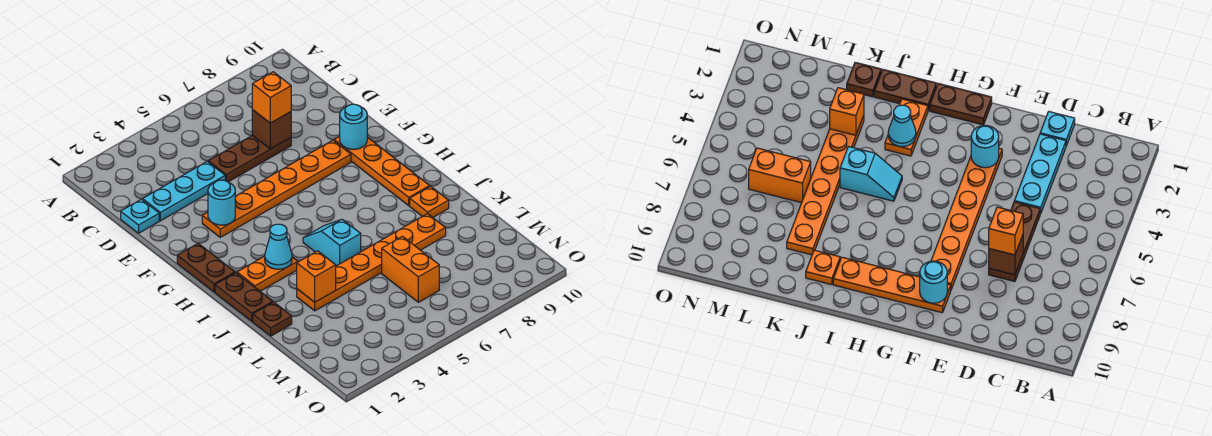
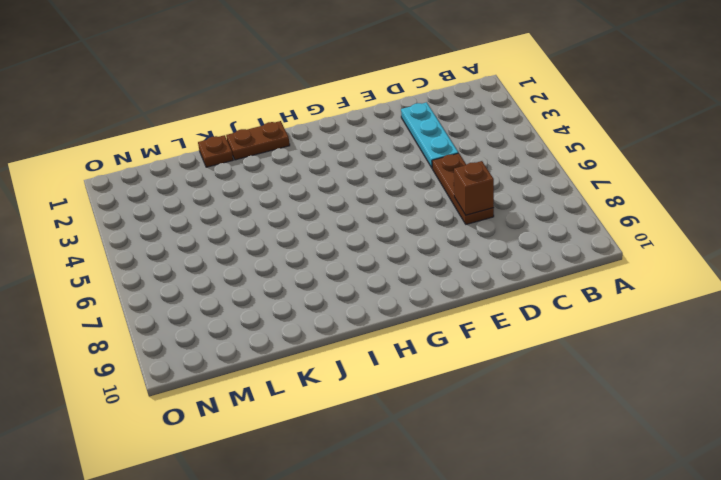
none -> cyan 1x1 plate [121,199,159,233]
none -> orange 1x6 plate [202,140,351,237]
none -> orange 1x4 plate [334,136,430,206]

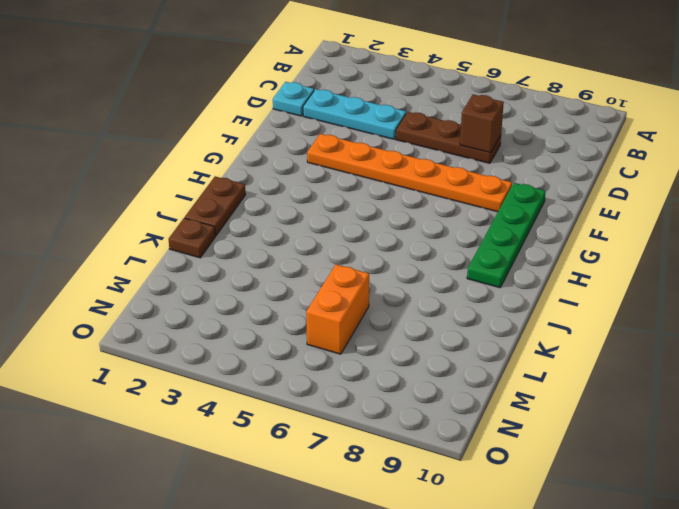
green 1x4 plate [467,183,546,288] -> orange 1x4 plate [334,136,430,206]
none -> brown 1x2 plate [177,244,235,292]
none -> orange 1x2 plate [237,256,298,291]
none -> cyan 1x2 slope [303,219,361,266]

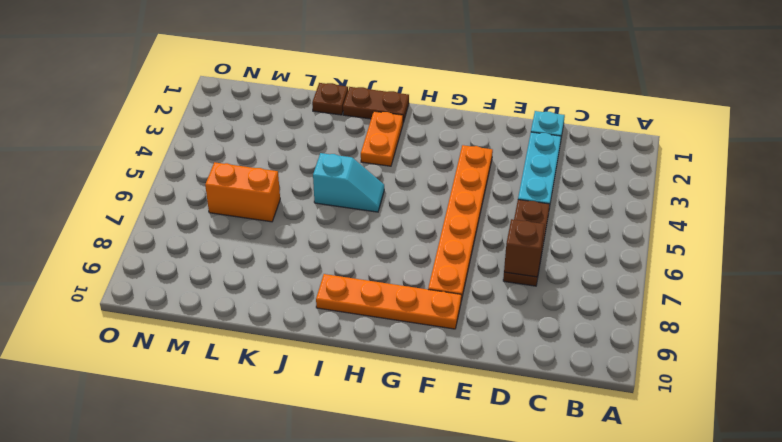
none -> brown 1x2 plate [177,244,235,292]
none -> orange 1x1 plate [410,186,449,217]
none -> orange 1x6 plate [297,214,446,311]

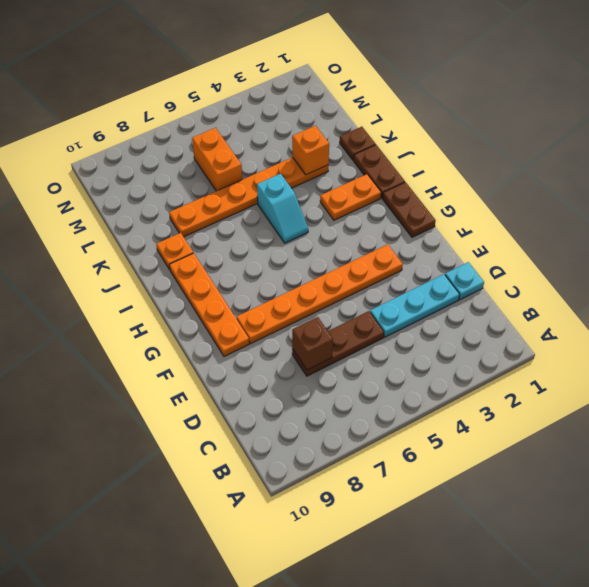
none -> cyan 1x1 round brick [208,180,235,225]
none -> cyan 1x1 round brick [340,104,367,149]
none -> cyan 1x1 cone [265,224,292,269]

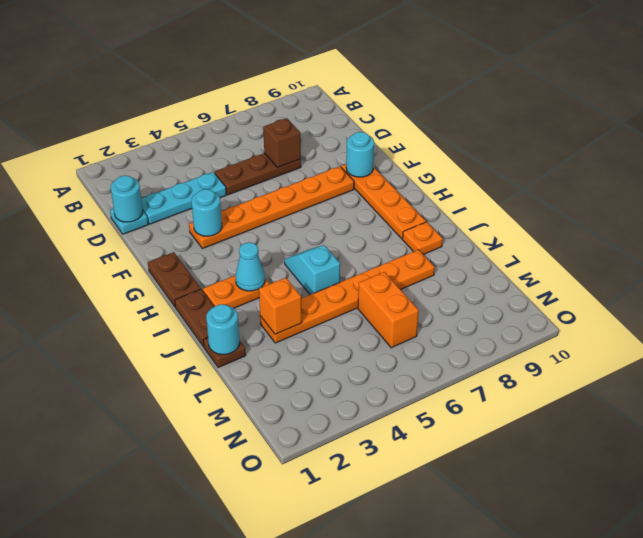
cyan 1x1 round brick [111,176,143,222] -> none
cyan 1x1 round brick [206,304,239,355] -> none
none -> orange 1x1 brick [252,72,291,123]

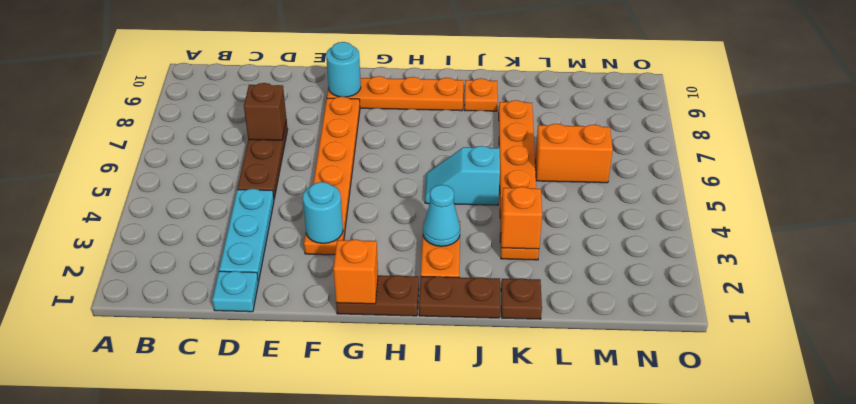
orange 1x1 brick [333,239,378,304] -> orange 1x1 brick moved to [252,72,291,123]

